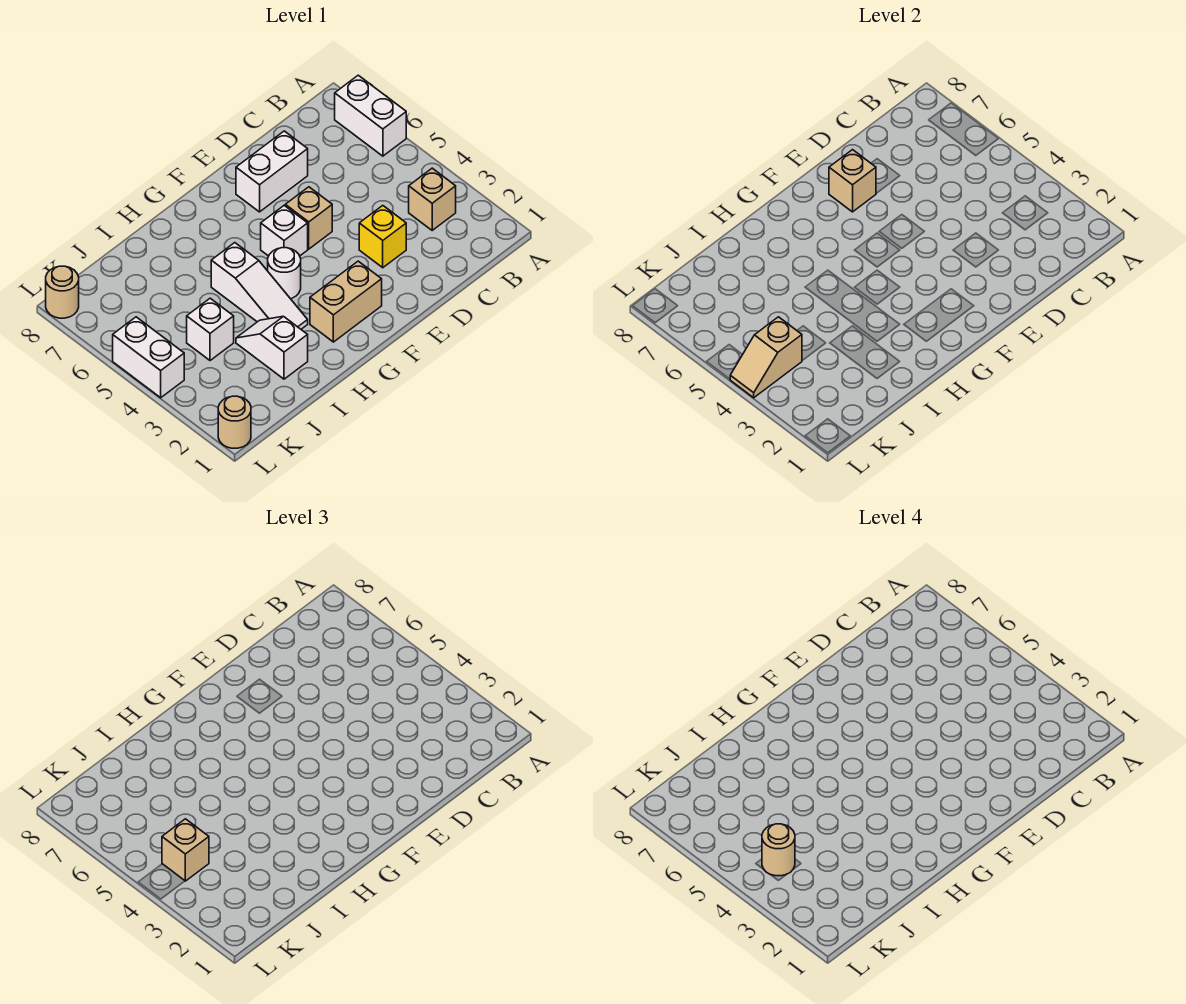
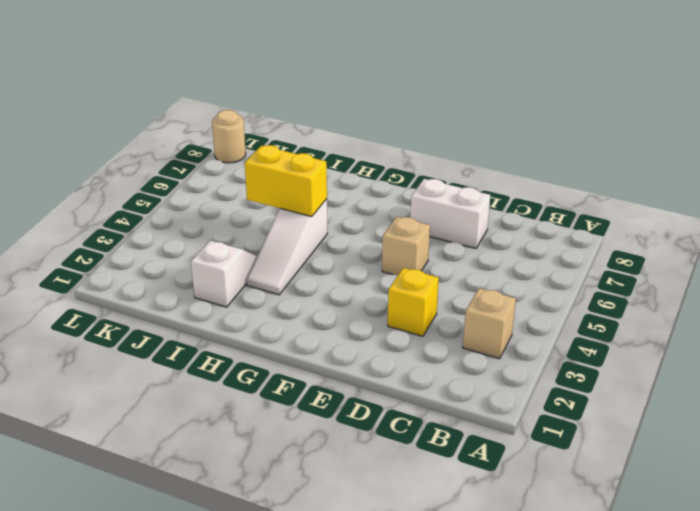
yellow 1x2 brick [245,145,327,216] -> none
none -> white 1x2 brick [335,75,406,156]
none -> tan 1x2 brick [310,261,382,342]
none -> white 1x1 brick [261,206,308,256]

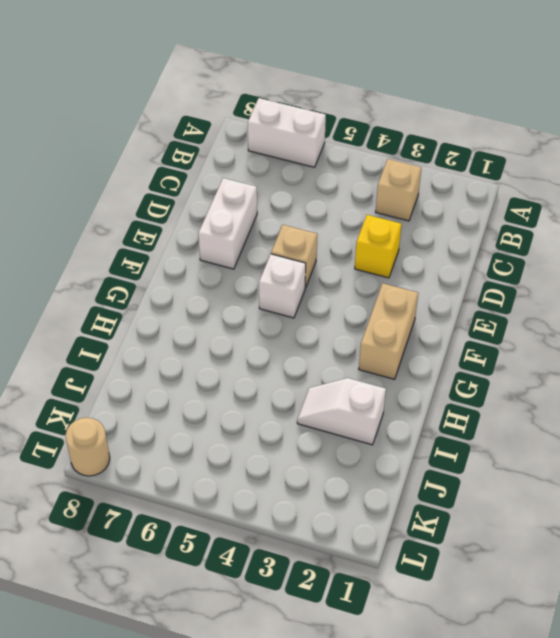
none -> white 1x1 round brick [268,248,301,299]
none -> white 1x3 slope [211,243,308,329]
none -> white 1x1 brick [187,298,234,361]

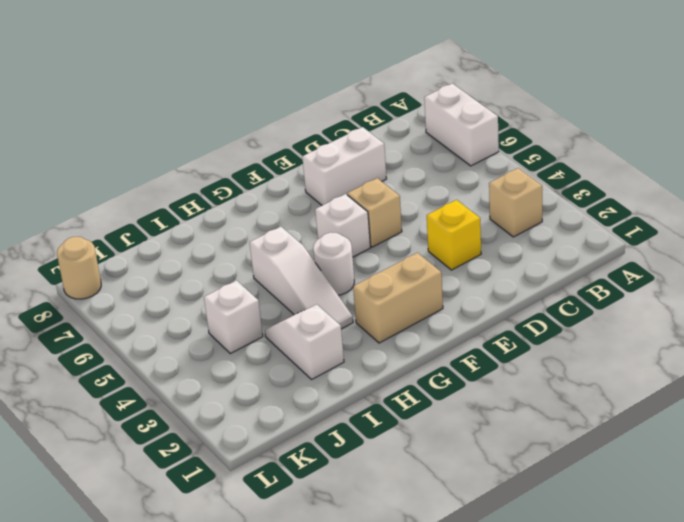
none -> tan 1x1 round brick [218,396,251,448]
none -> white 1x2 brick [113,317,184,398]
none -> tan 1x1 brick [829,150,876,212]

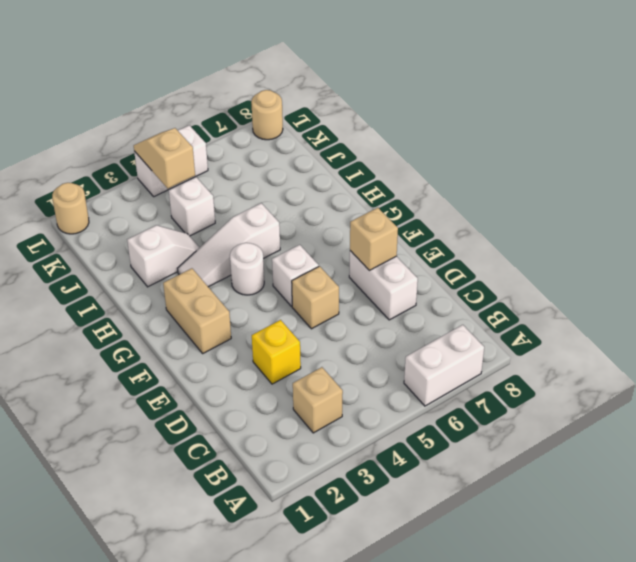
none -> tan 1x1 brick [162,819,209,881]
none -> tan 1x1 round brick [762,824,795,876]

